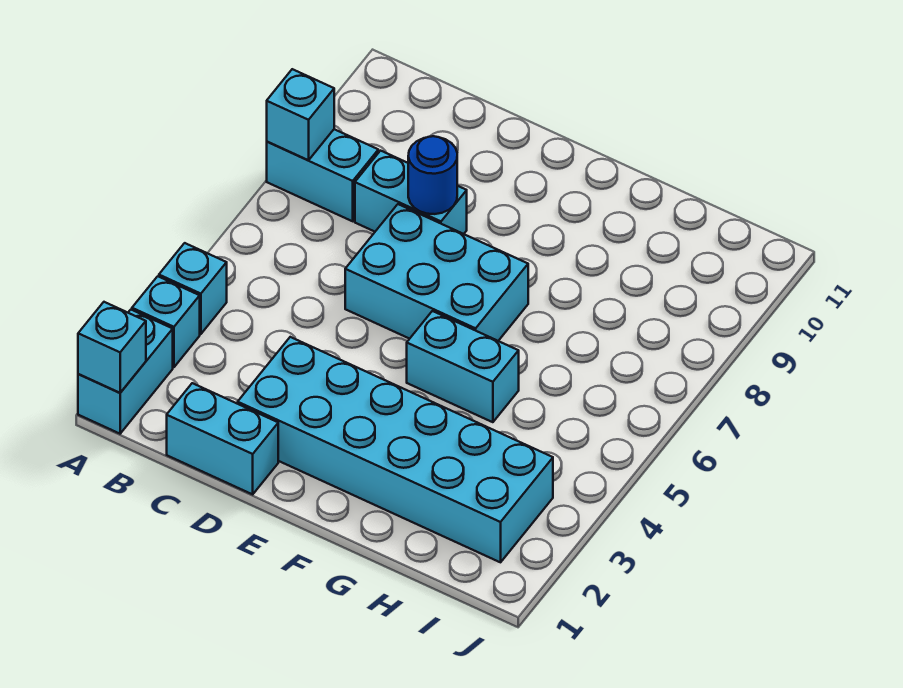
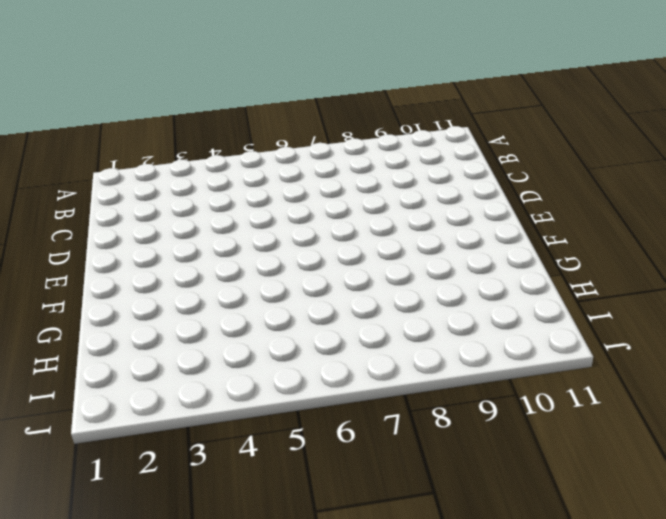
none -> cyan 1x2 brick [78,310,173,434]
none -> cyan 1x1 brick [132,276,200,367]
none -> cyan 1x1 brick [159,243,227,334]

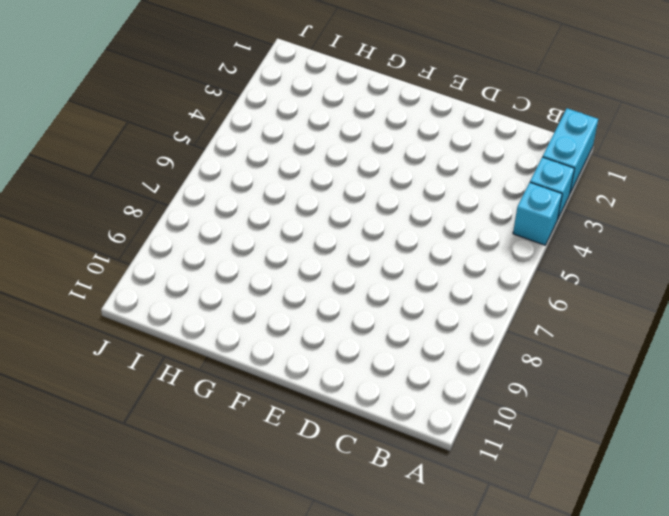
none -> cyan 1x2 brick [267,129,378,221]
none -> cyan 1x2 brick [167,383,278,494]
none -> cyan 1x2 brick [355,151,467,234]

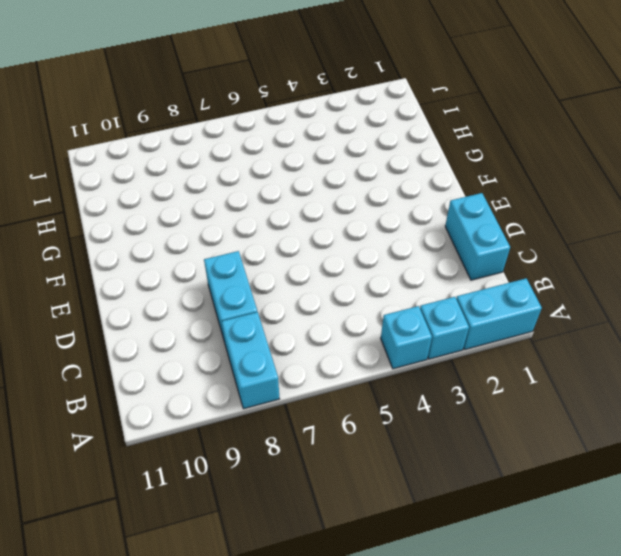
none -> cyan 2x6 brick [238,337,553,562]
none -> cyan 2x3 brick [345,204,528,341]
none -> cyan 1x2 brick [407,311,519,422]

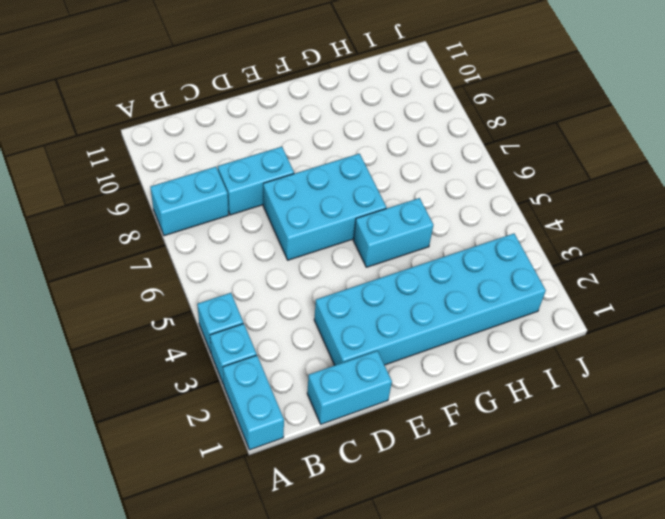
none -> cyan 1x1 brick [78,302,146,393]
none -> cyan 1x1 brick [267,69,334,160]
none -> blue 1x1 round brick [408,136,457,214]

